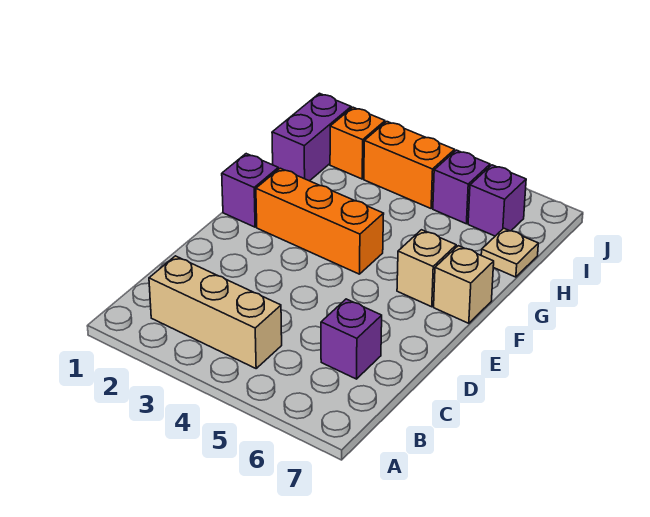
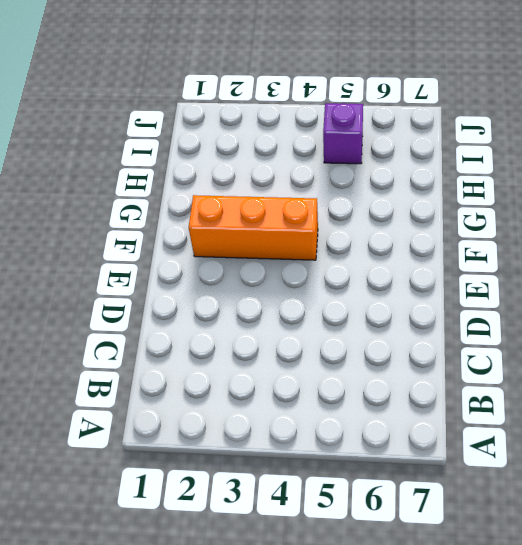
none -> tan 1x3 brick [149,256,282,368]
none -> purple 1x1 brick [321,299,382,379]
none -> purple 1x1 brick [222,154,278,227]

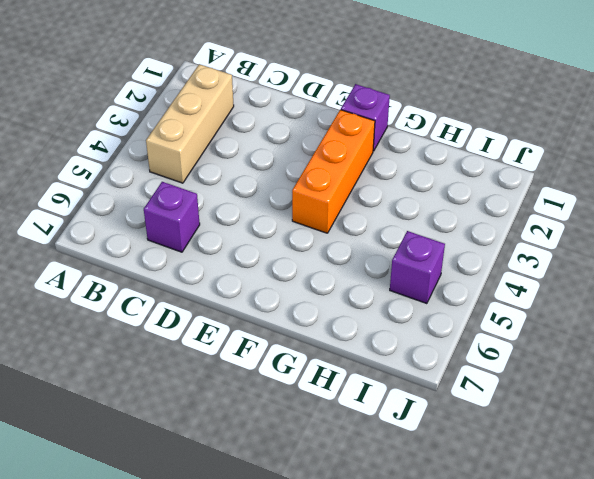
none -> tan 1x1 brick [397,230,456,307]
none -> tan 1x1 brick [434,246,494,323]
none -> purple 1x2 brick [272,93,351,181]

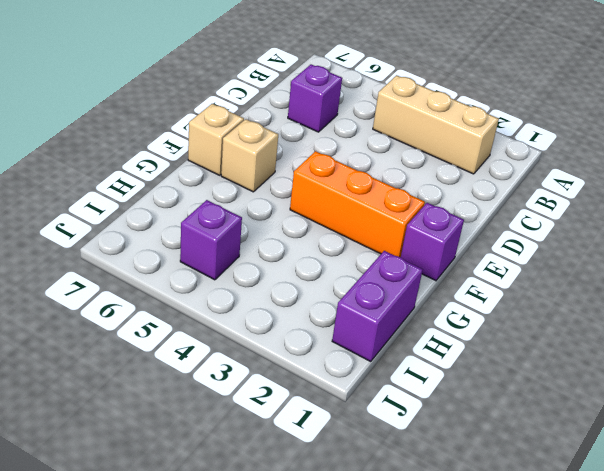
none -> tan 1x1 plate [481,228,538,277]
none -> orange 1x1 brick [330,107,385,179]
none -> orange 1x2 brick [364,122,455,208]

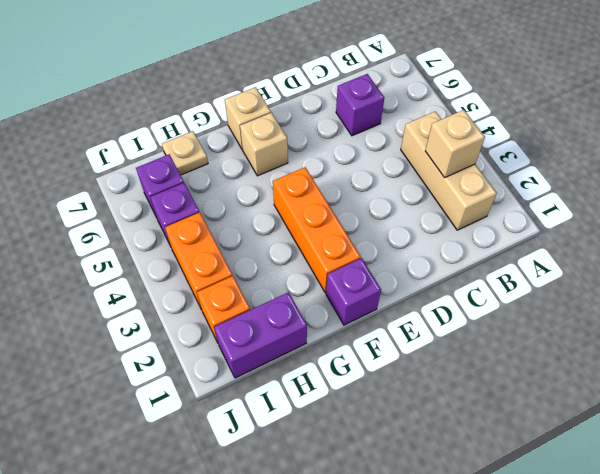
tan 1x1 brick [425,110,485,178] -> none

